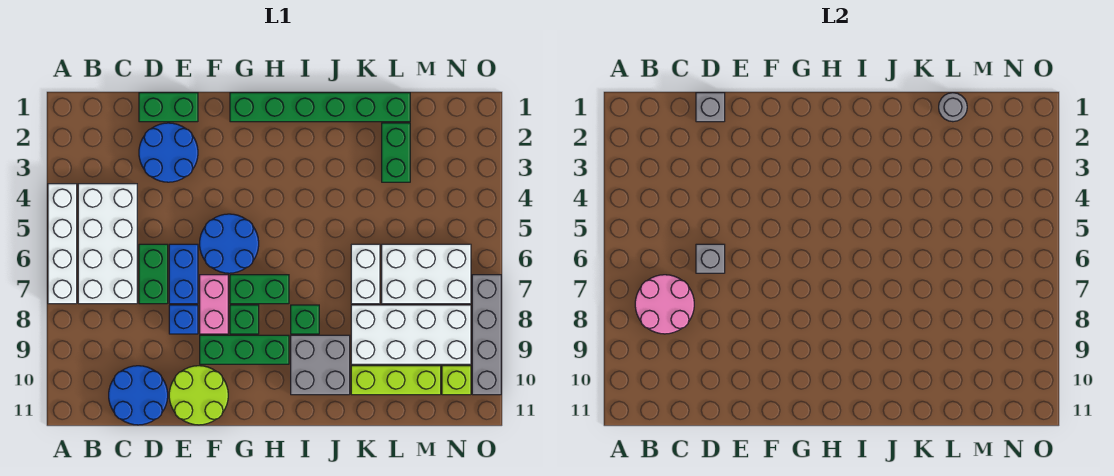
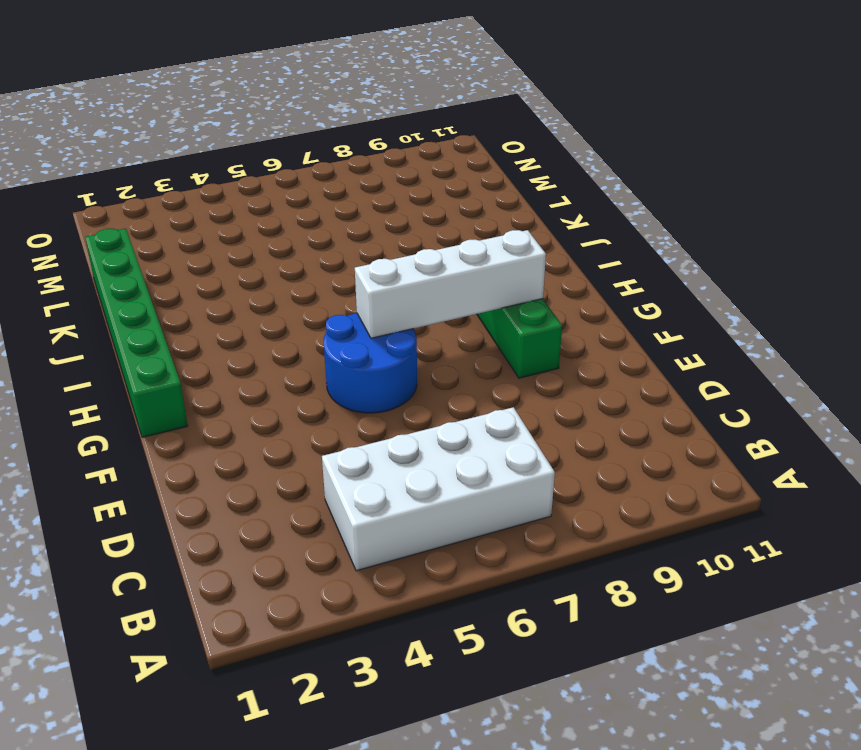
white 1x4 brick [355,230,546,338] -> white 1x4 brick moved to [48,184,77,304]
none -> blue 2x2 round brick [109,366,168,425]
none -> green 1x2 brick [139,93,198,122]
none -> blue 2x2 round brick [139,123,198,182]

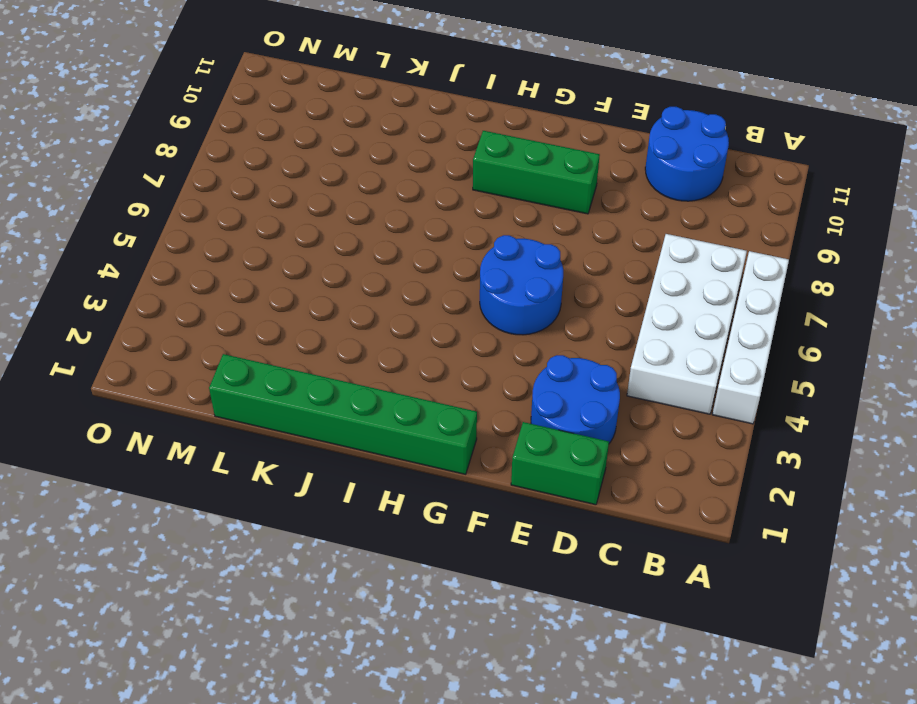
none -> green 1x2 brick [139,244,168,304]
none -> blue 1x2 brick [169,244,198,304]
none -> blue 1x1 brick [169,305,198,334]

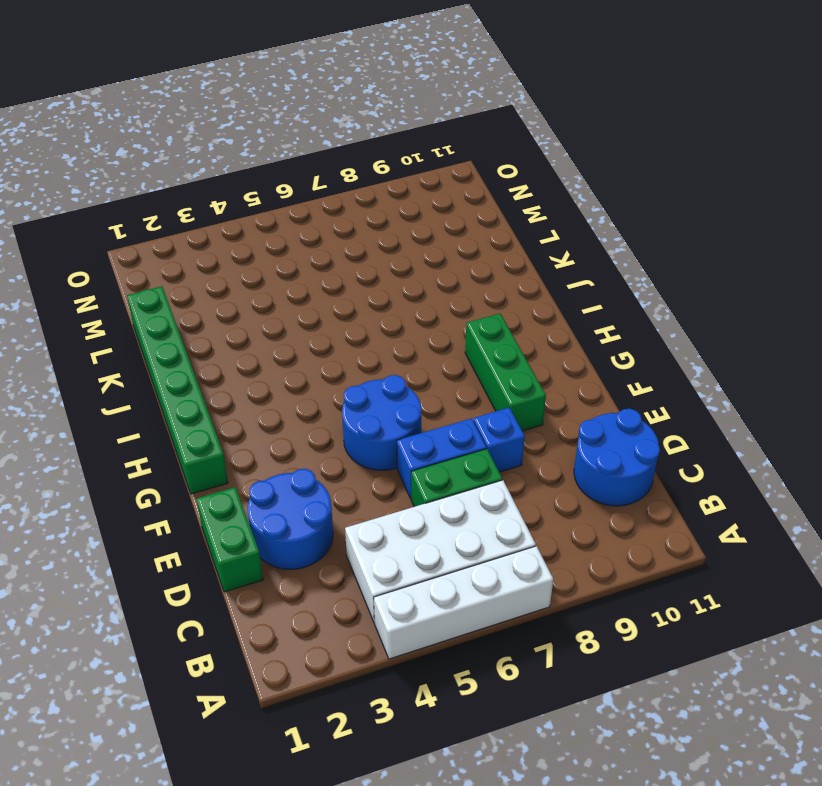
none -> lime 2x2 round brick [169,366,228,425]
none -> pink 1x2 brick [200,275,228,334]
none -> green 1x2 brick [230,275,289,304]

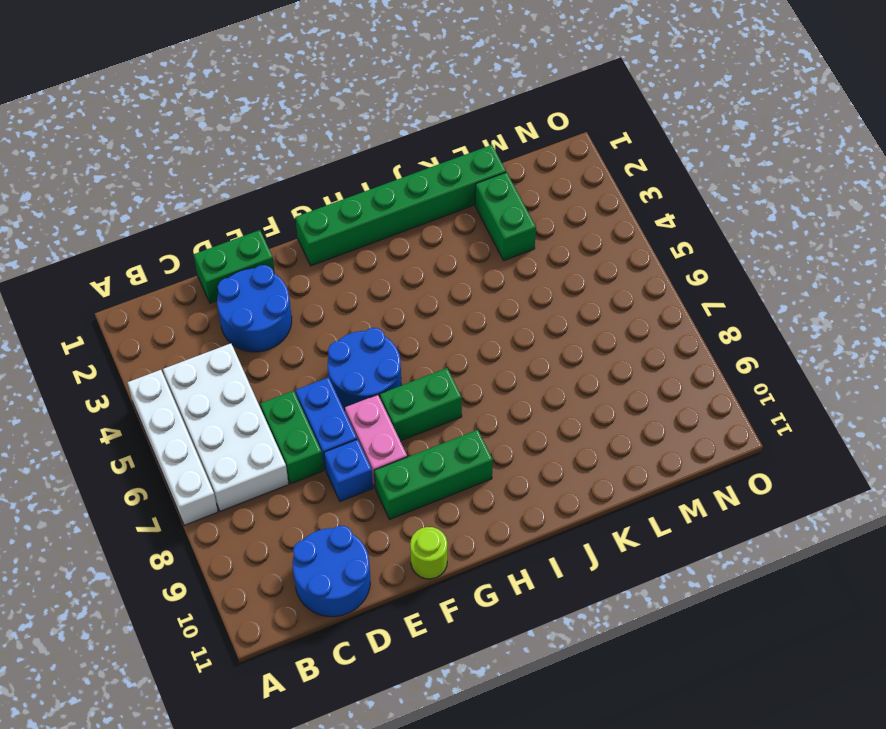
lime 1x1 round brick [410,527,447,579] -> lime 2x2 round brick [169,366,228,425]
none -> green 1x1 brick [230,305,259,334]
none -> green 1x1 brick [291,305,319,334]
none -> grey 2x2 brick [291,335,350,395]

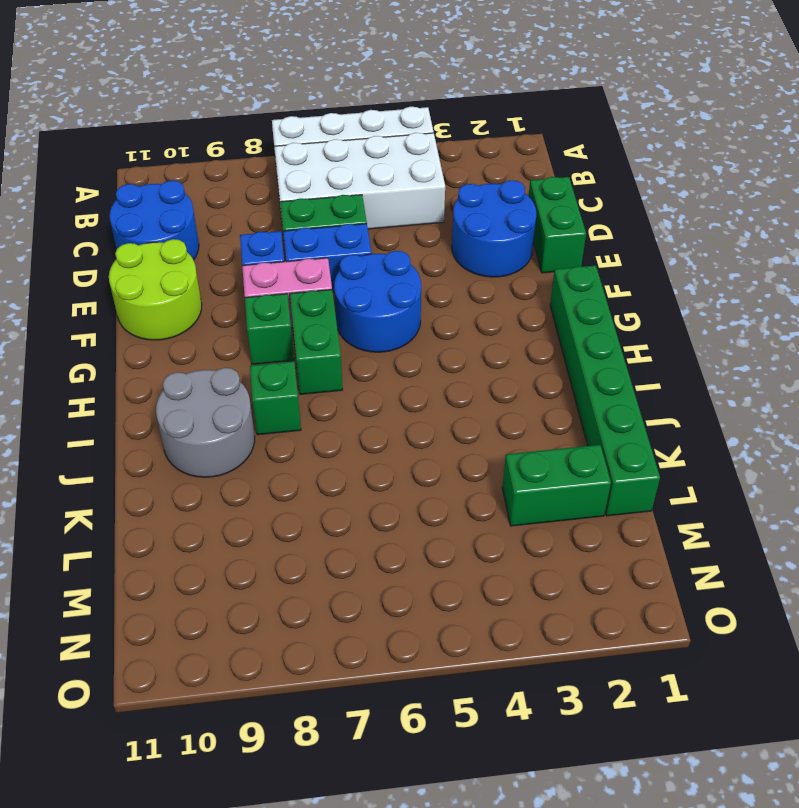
grey 2x2 round brick [156,368,255,477] -> grey 2x2 brick [291,335,350,395]
none -> green 1x3 brick [200,335,289,364]
none -> white 1x2 brick [351,244,380,304]
none -> white 2x4 brick [351,305,471,364]

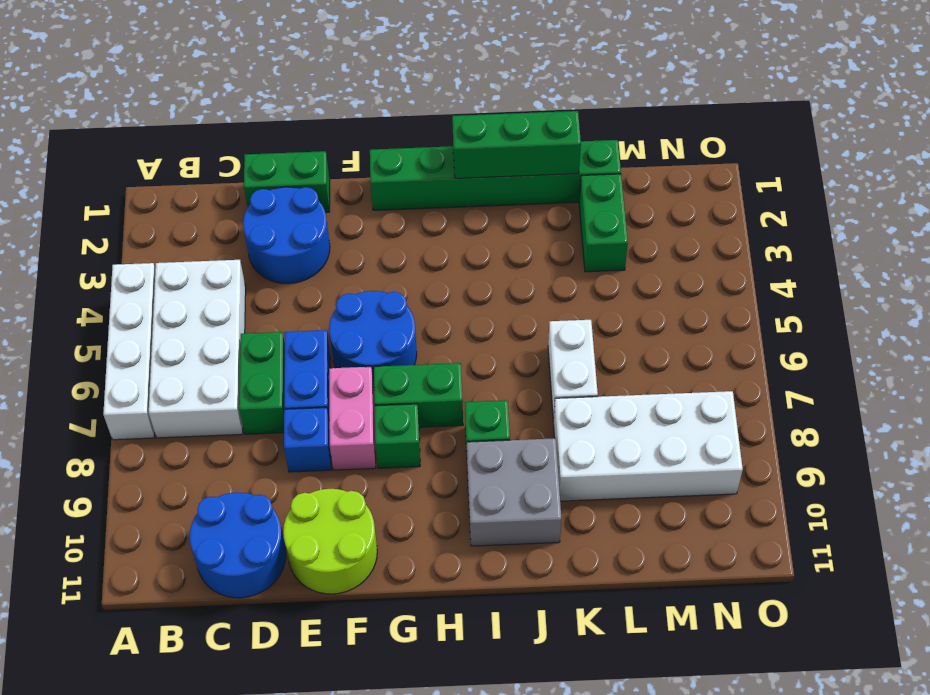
green 1x3 brick [452,111,581,178] -> green 1x3 brick moved to [200,335,289,364]
none -> lime 1x3 brick [351,366,441,395]
none -> white 2x3 brick [382,244,471,304]
none -> lime 1x1 brick [442,366,471,395]

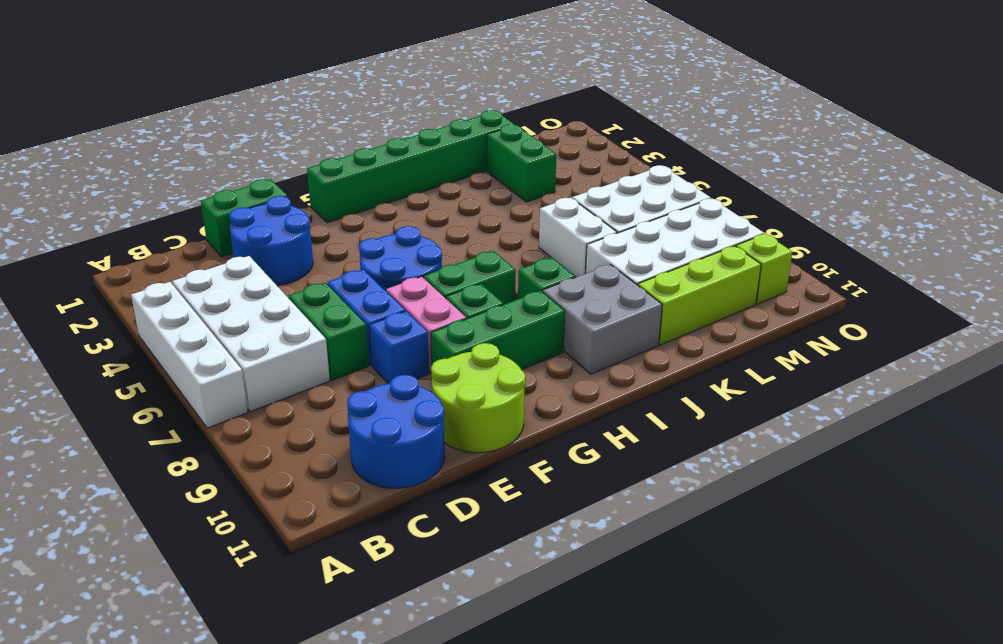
none -> grey 1x4 brick [472,275,501,395]
none -> pink 2x2 round brick [635,275,694,334]
none -> grey 1x1 brick [696,93,725,122]

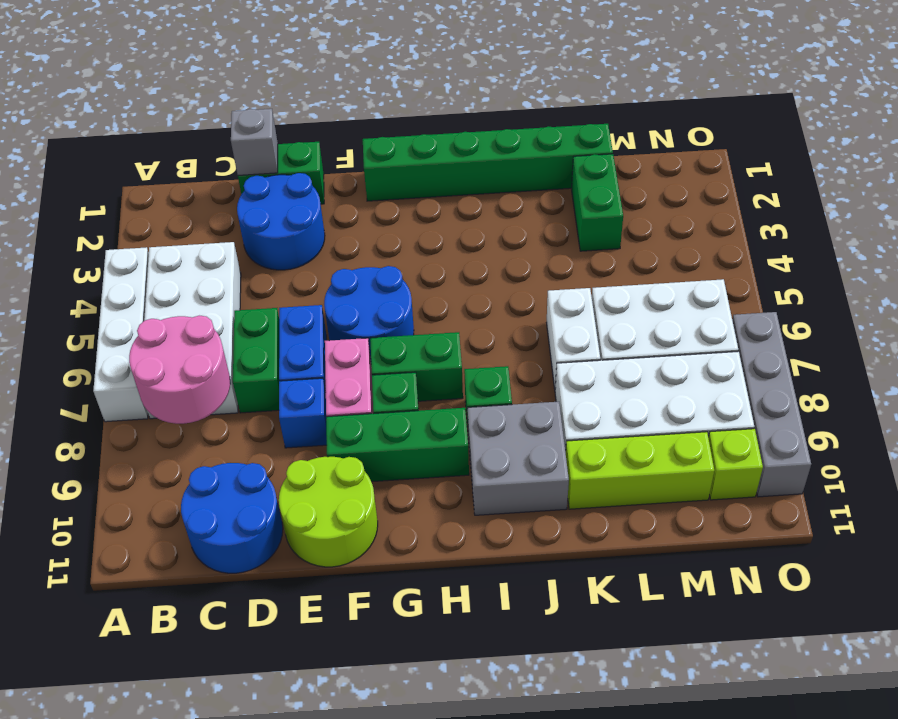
none -> grey 1x1 brick [696,244,725,273]
none -> grey 1x1 round brick [939,93,967,122]

